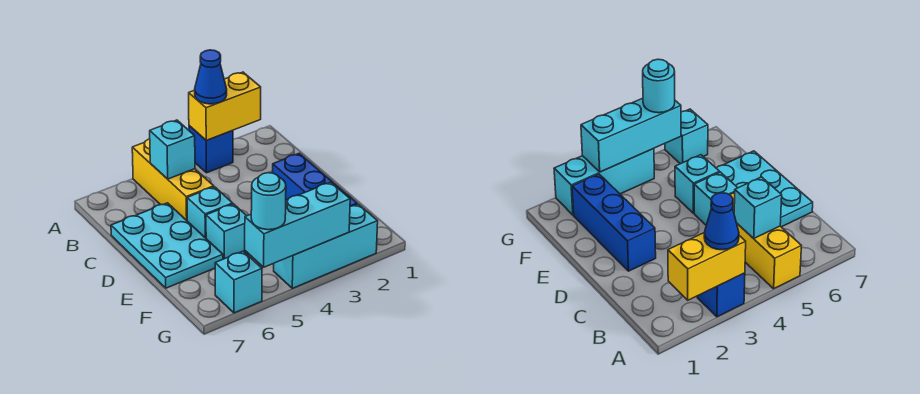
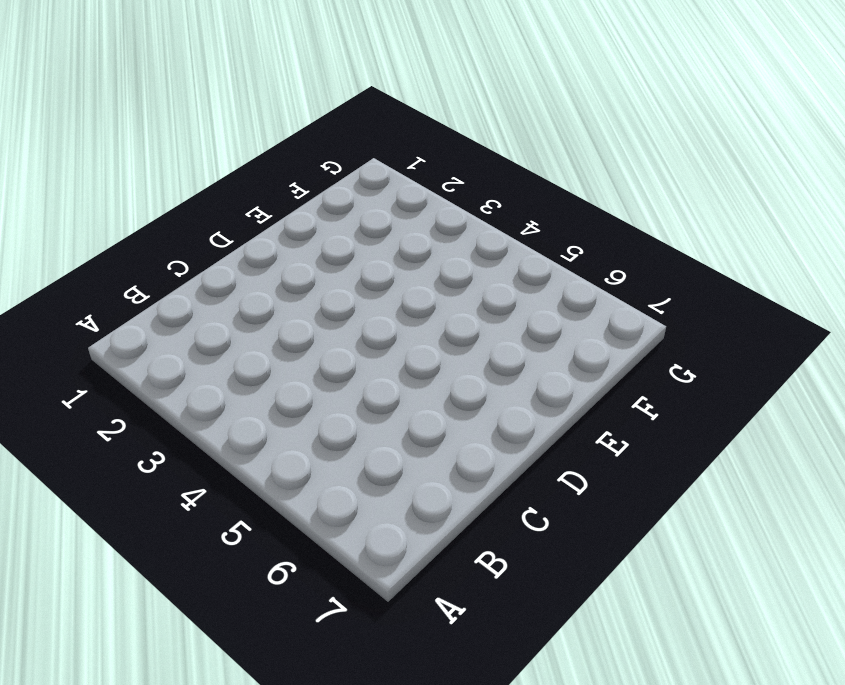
none -> blue 1x1 brick [189,126,233,173]
none -> yellow 1x3 brick [132,139,214,220]
none -> cyan 2x3 plate [111,203,223,288]

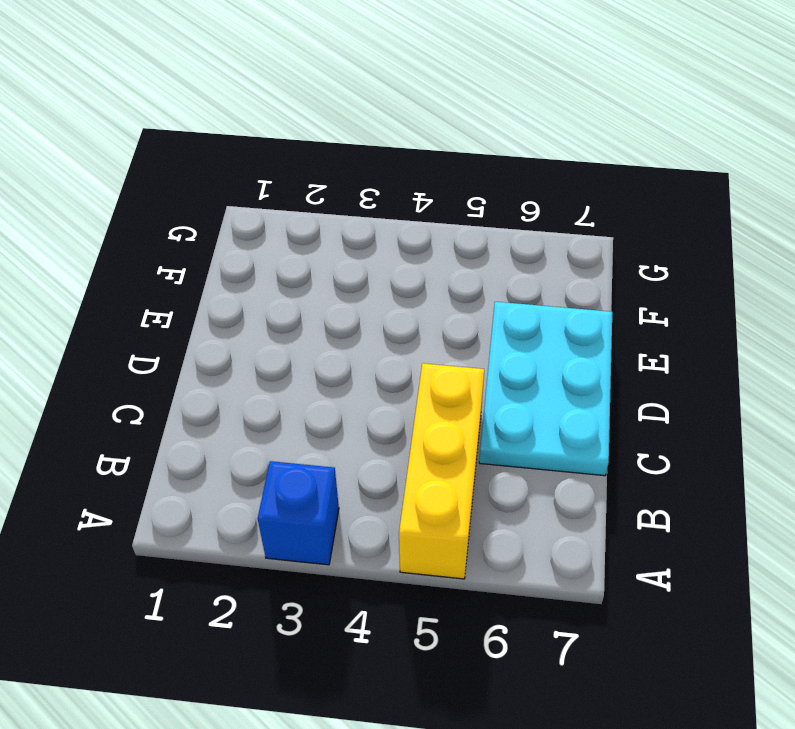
none -> blue 1x3 brick [273,153,357,206]
none -> cyan 1x1 brick [187,187,233,238]
none -> cyan 1x1 brick [206,204,248,259]

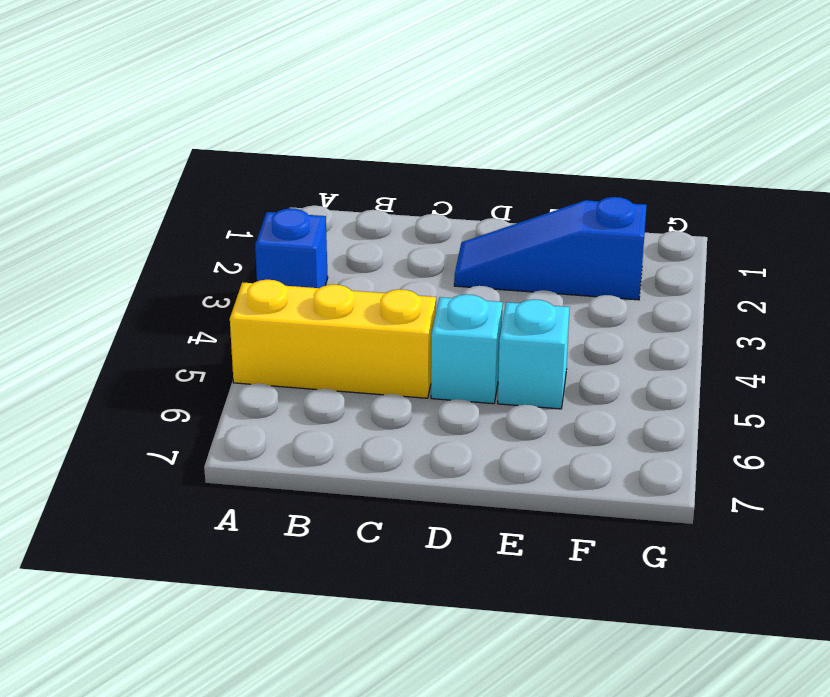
blue 1x3 slope [454,197,647,300] -> blue 1x3 brick [273,153,357,206]
none -> cyan 2x3 plate [111,203,223,288]
none -> cyan 1x3 brick [274,204,378,288]
none -> cyan 1x1 brick [215,251,262,313]

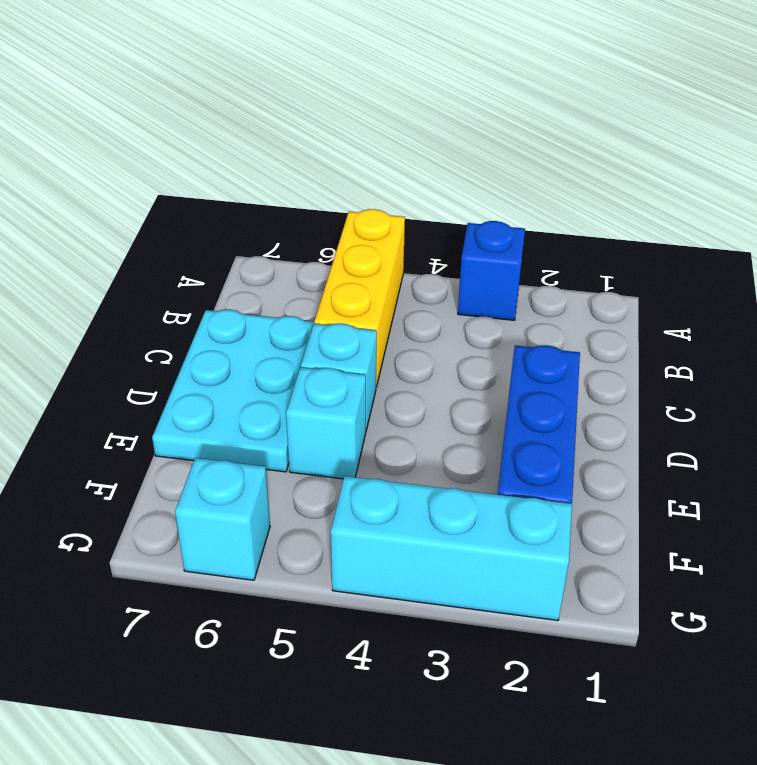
none -> yellow 1x2 brick [189,72,261,140]
none -> cyan 1x1 brick [150,120,195,179]
none -> cyan 1x3 brick [245,182,350,267]

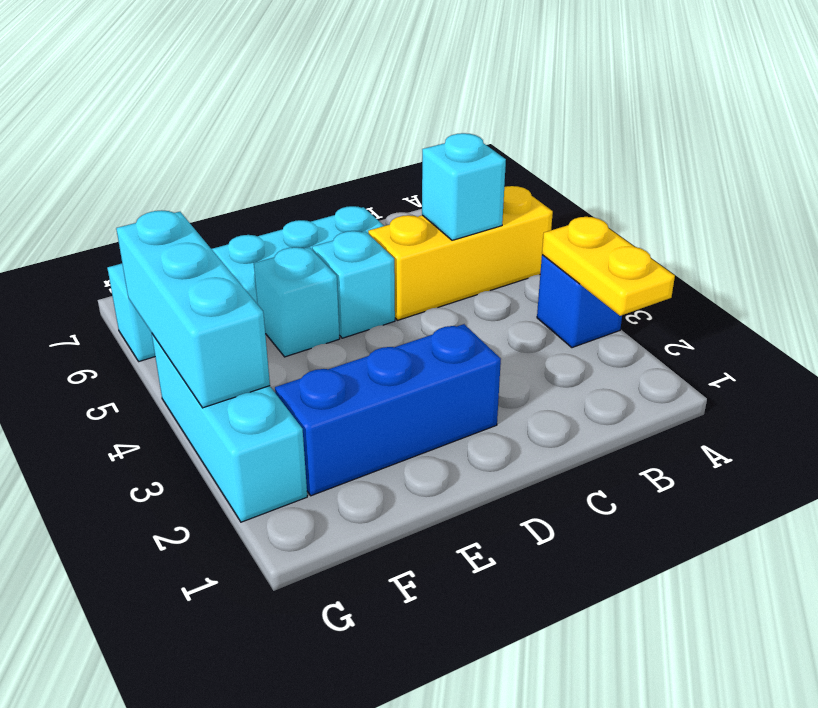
yellow 1x2 plate [542,217,675,316] -> yellow 1x2 brick [189,72,261,140]
none -> blue 1x1 cone [195,50,227,104]
none -> cyan 1x1 round brick [251,173,286,230]

